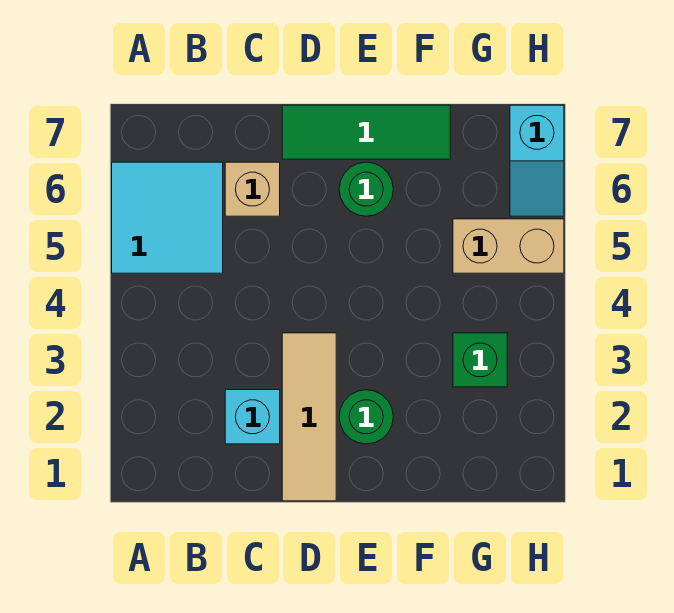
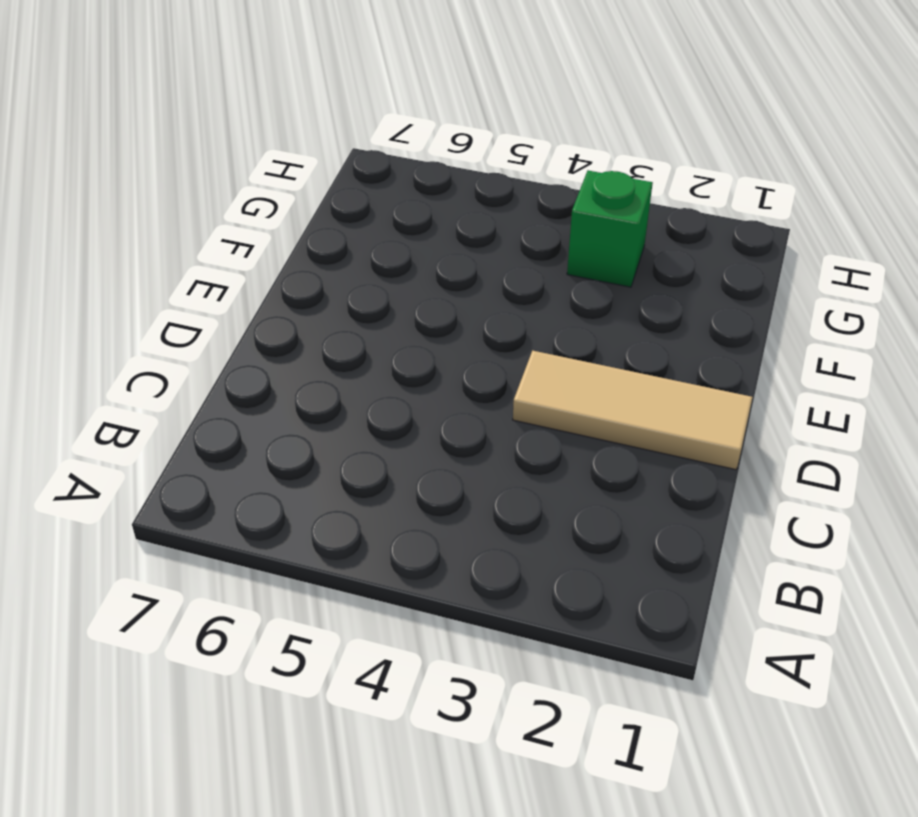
none -> cyan 2x2 tile [112,162,223,273]
none -> cyan 1x1 brick [225,390,280,444]

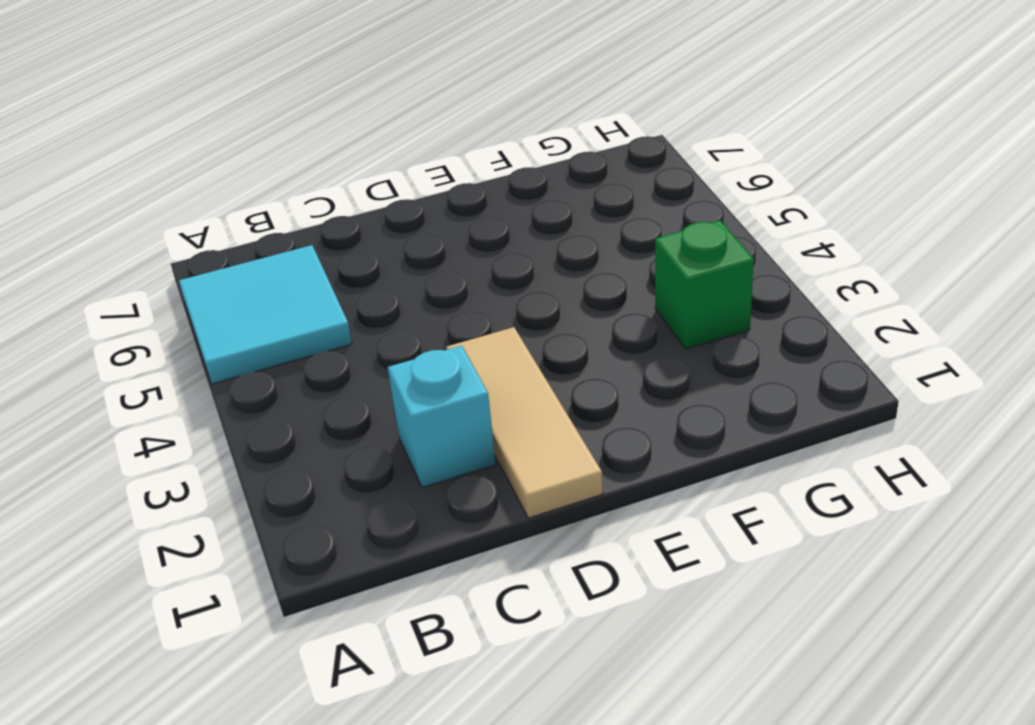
none -> tan 1x1 brick [225,162,280,216]
none -> green 1x3 tile [282,105,450,159]

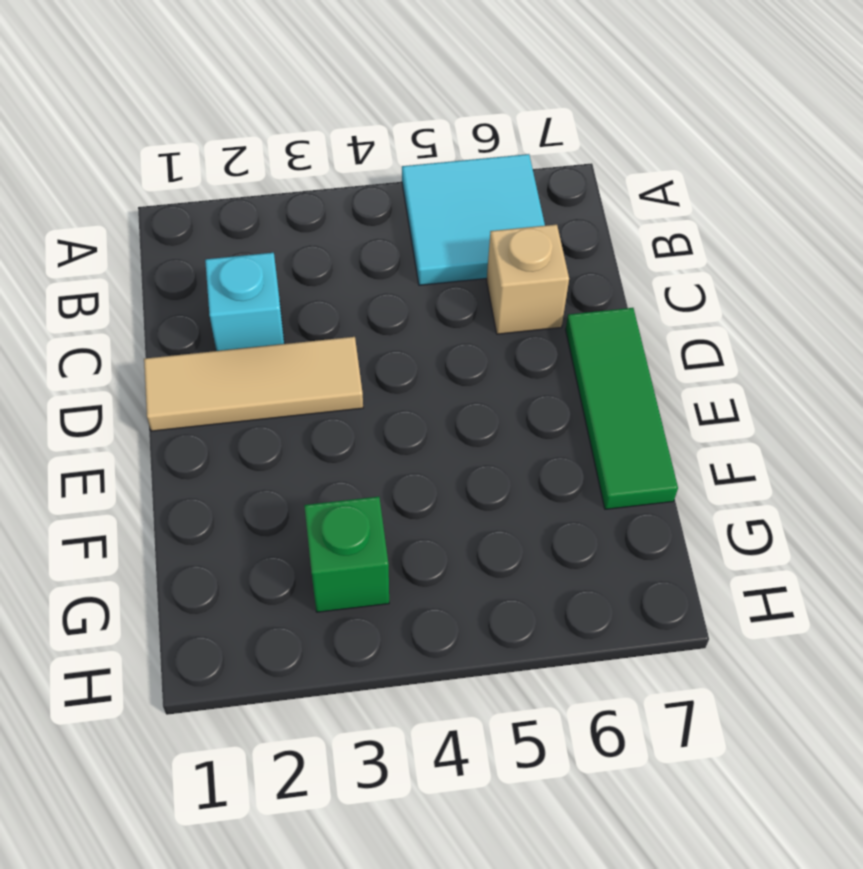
none -> green 1x1 round brick [339,390,393,444]
none -> green 1x1 round brick [339,162,393,216]

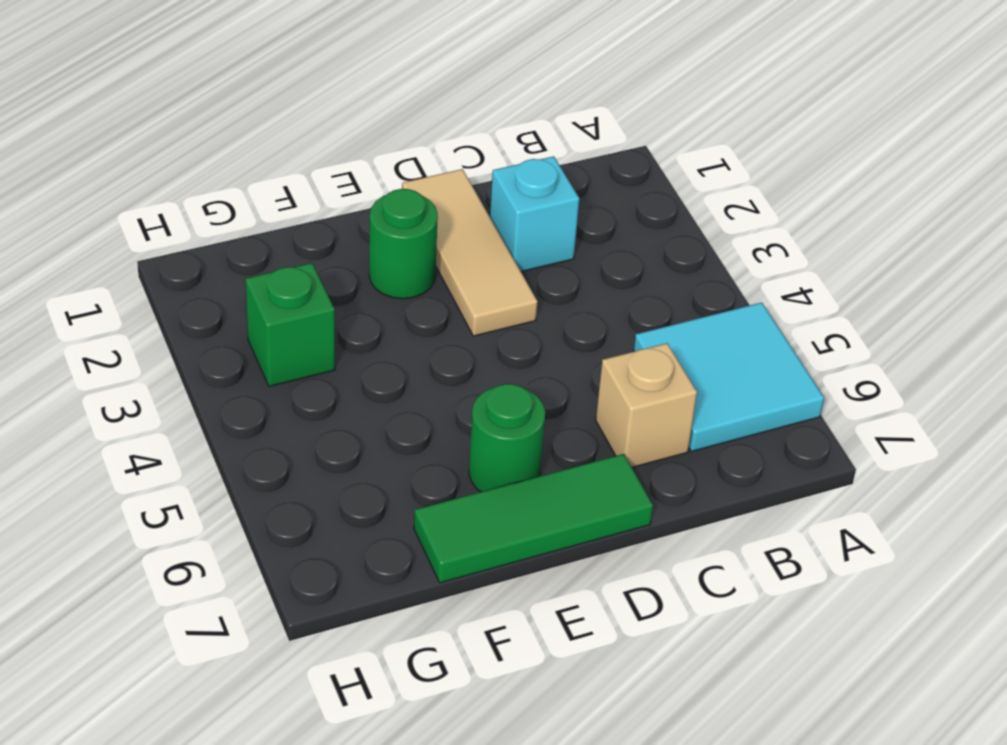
none -> tan 1x2 brick [453,219,564,273]
none -> cyan 1x2 slope [510,105,564,216]

